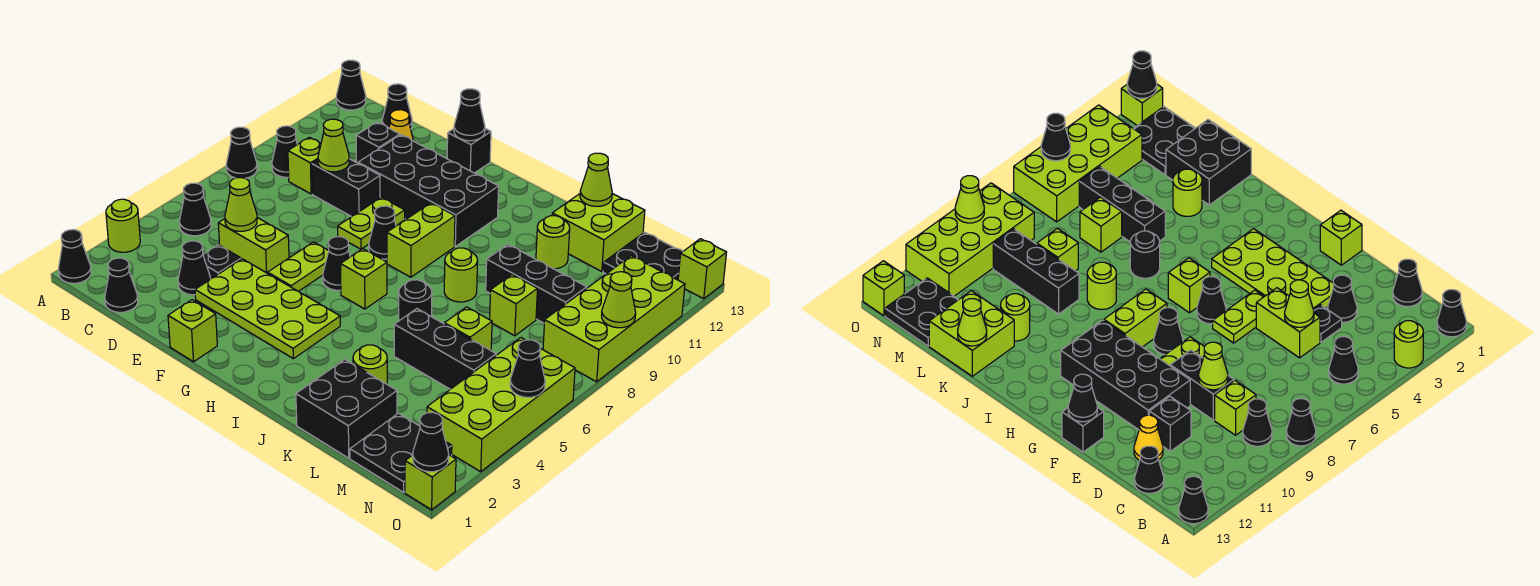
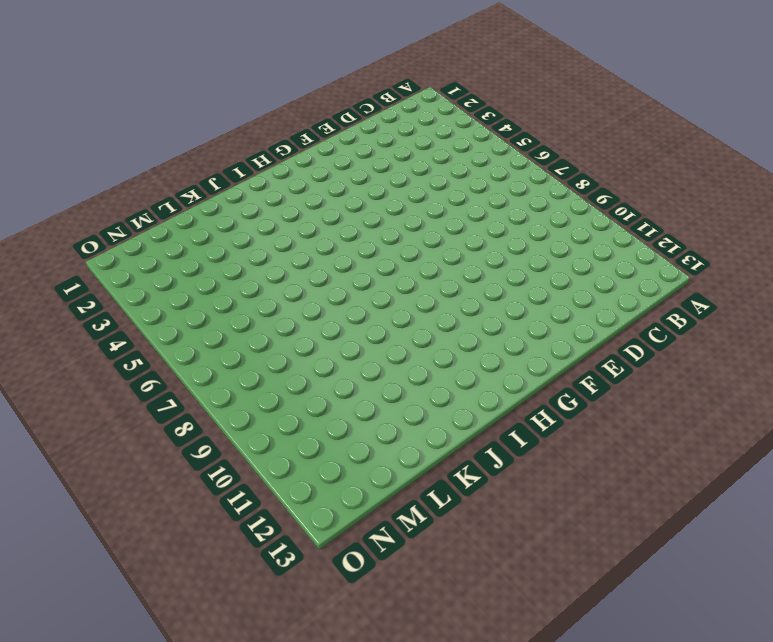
none -> black 1x1 cone [58,230,91,283]
none -> lime 1x1 round brick [106,199,140,252]
none -> black 1x1 cone [226,127,257,178]
none -> black 1x1 cone [336,60,366,110]

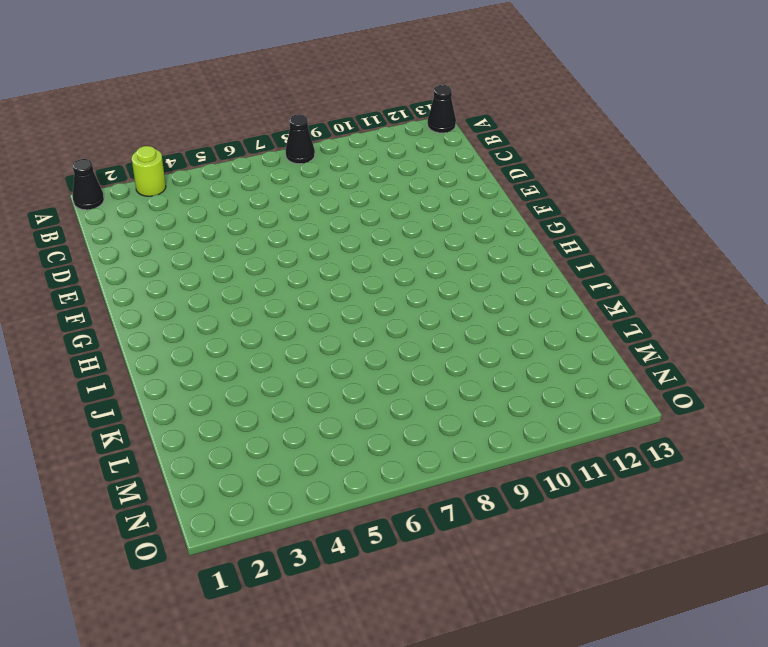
none -> black 1x1 cone [180,183,211,236]
none -> black 1x1 cone [272,126,297,177]
none -> black 1x1 cone [105,258,138,312]
none -> lime 1x1 brick [288,137,321,194]

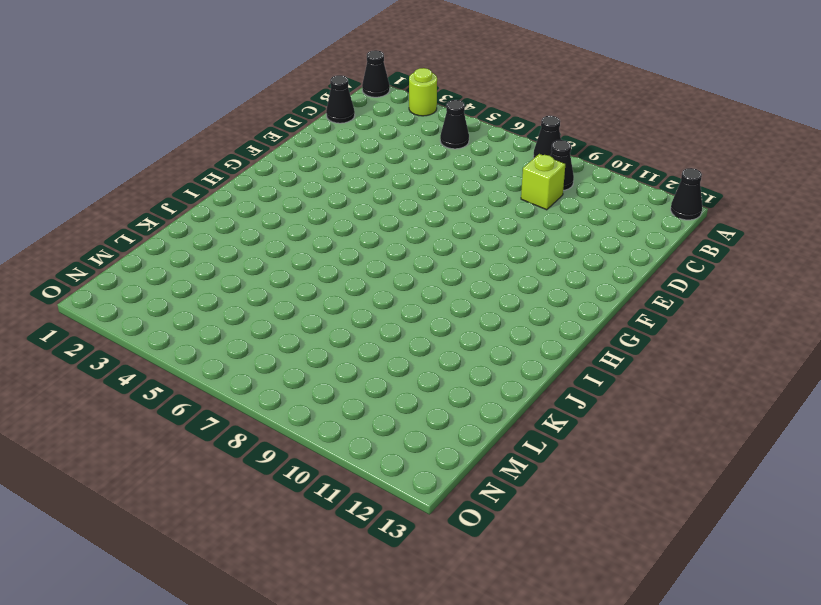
none -> black 1x1 cone [382,84,412,129]
none -> black 1x1 cone [178,241,210,295]
none -> black 1x1 plate [203,245,241,279]
none -> lime 1x2 brick [218,218,289,273]

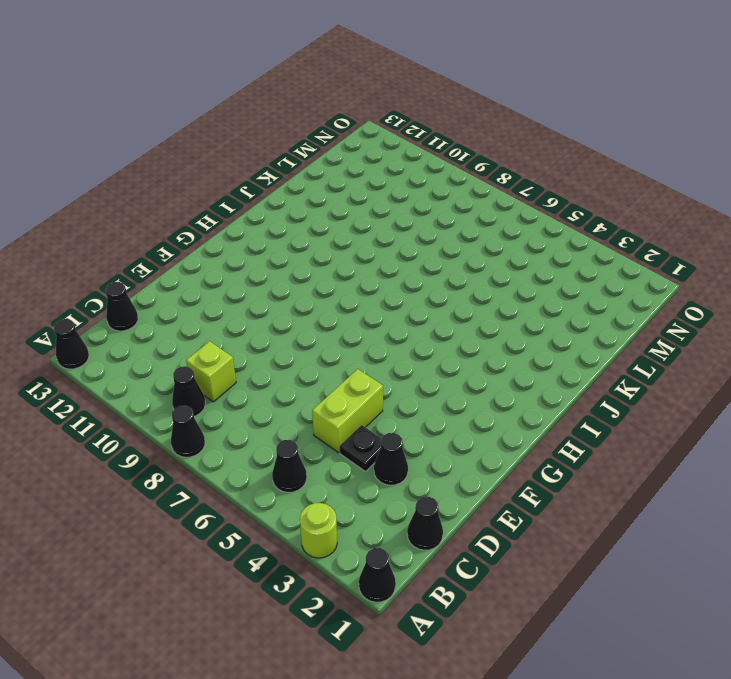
none -> black 1x2 brick [312,159,380,217]
none -> black 1x1 brick [356,122,400,163]
none -> yellow 1x1 cone [389,110,413,141]
none -> lime 2x4 plate [195,259,340,359]

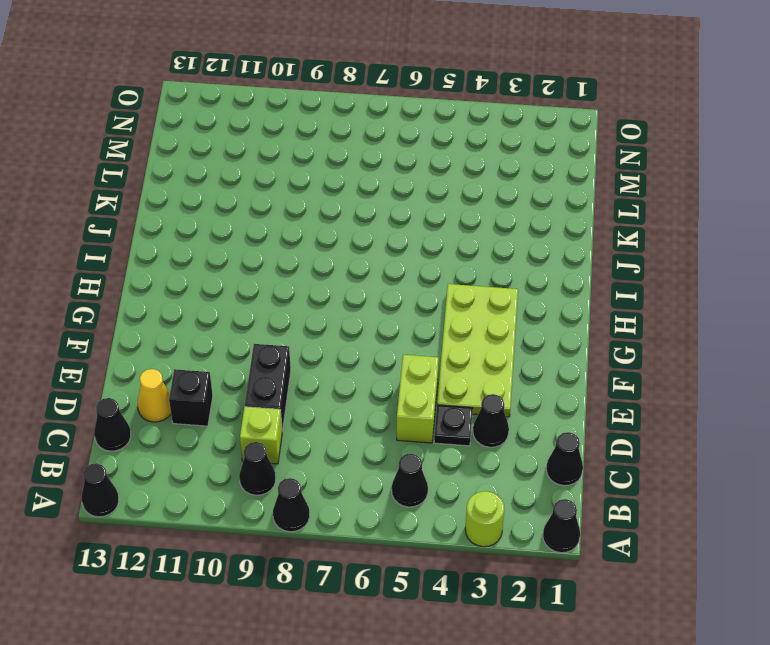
none -> black 2x4 brick [358,135,499,246]
none -> lime 1x1 brick [168,300,217,362]
none -> lime 1x2 plate [268,242,329,291]
none -> lime 1x2 plate [338,197,405,249]

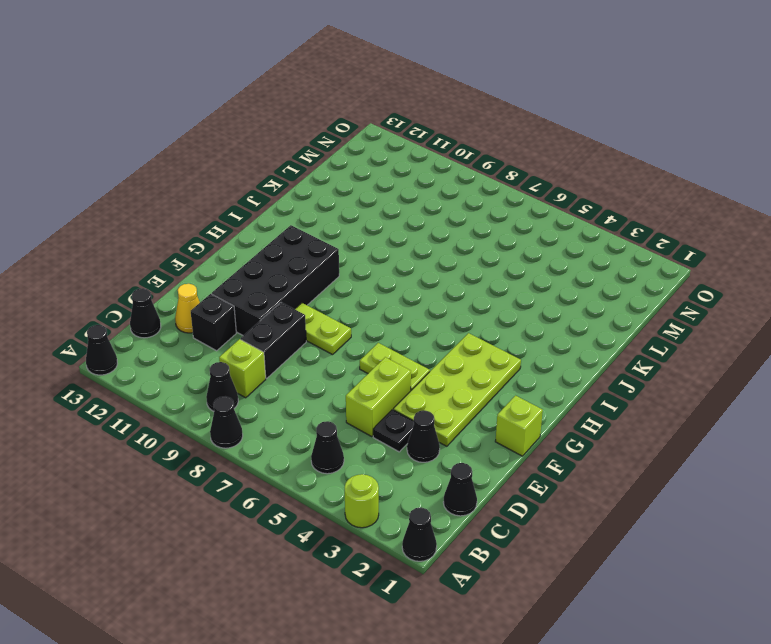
none -> black 1x1 brick [447,129,491,173]
none -> black 1x1 cone [323,237,350,290]
none -> black 1x1 cone [369,206,396,259]
none -> lime 1x1 brick [341,249,387,309]

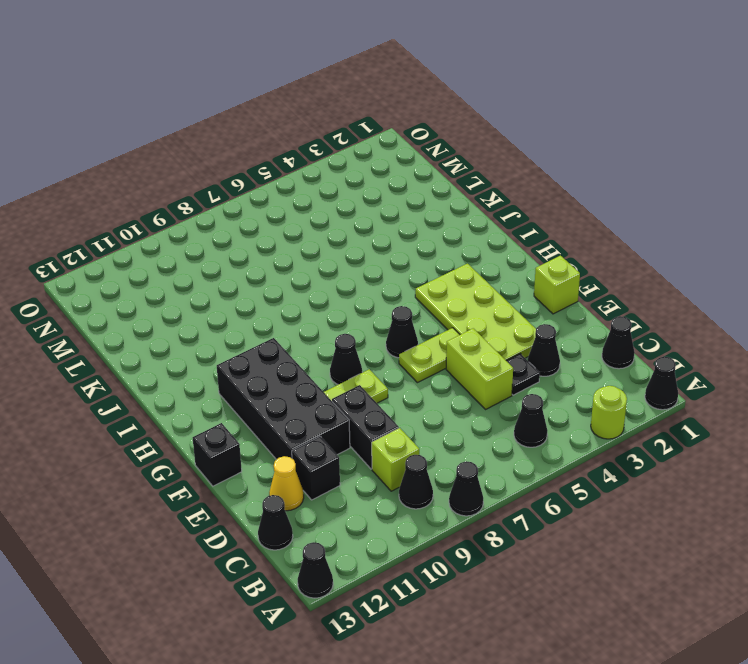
none -> lime 1x1 brick [341,249,387,309]
none -> lime 1x2 brick [387,203,455,277]
none -> black 1x1 round brick [399,280,432,321]
none -> lime 1x1 round brick [444,248,478,302]

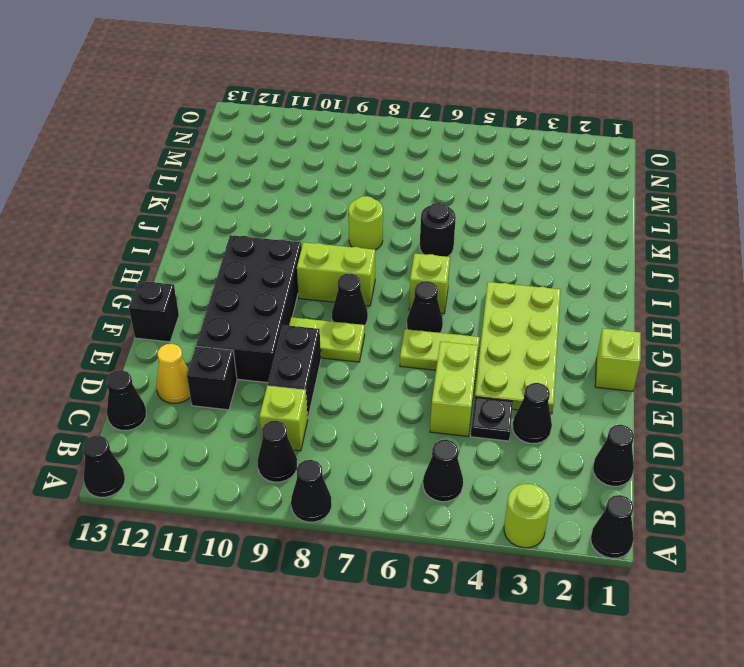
none -> black 2x2 brick [296,359,397,458]
none -> lime 1x1 round brick [353,345,387,384]
none -> black 1x3 brick [394,309,496,389]
none -> black 1x3 brick [486,244,587,323]

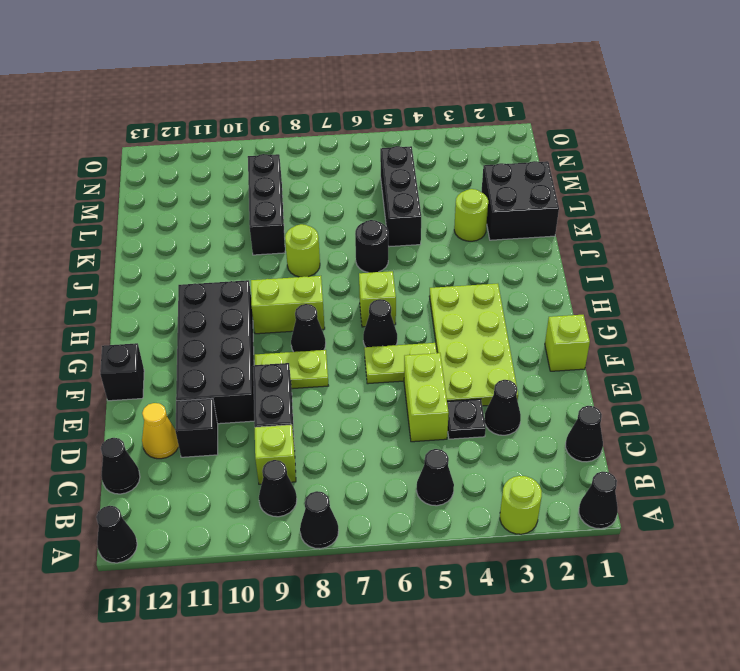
none -> lime 1x1 round brick [536,216,570,269]
none -> lime 2x2 brick [552,194,645,272]
none -> lime 1x1 brick [444,307,492,350]
none -> lime 1x1 brick [490,275,537,336]

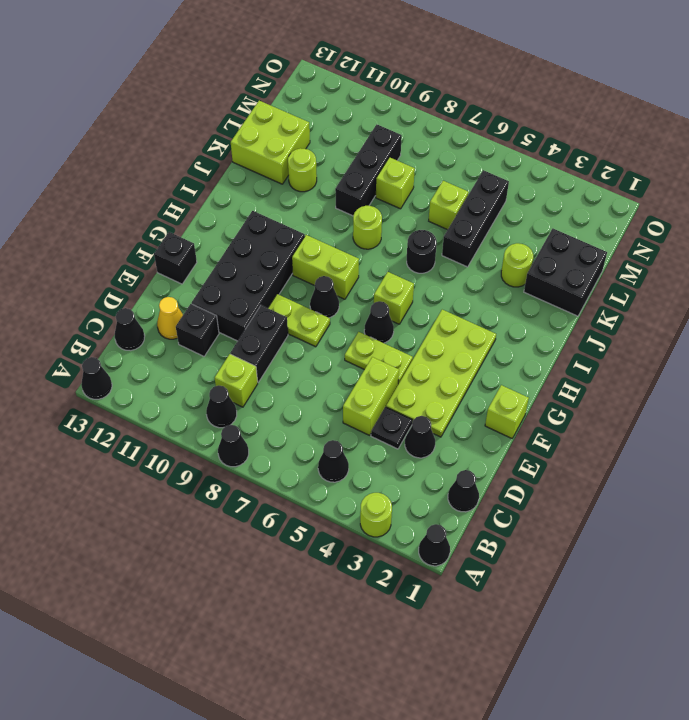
none -> black 2x2 plate [350,413,452,492]
none -> black 2x2 plate [603,232,683,280]
none -> lime 2x4 brick [427,338,575,472]
none -> lime 2x4 brick [543,256,685,382]

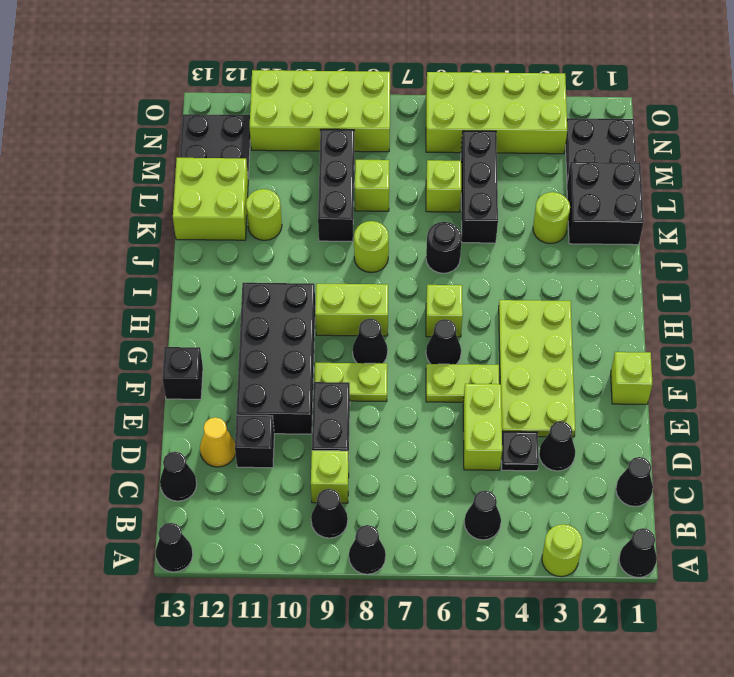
none -> lime 1x1 brick [405,455,456,510]
none -> lime 1x1 brick [678,239,727,299]
none -> lime 1x1 cone [225,178,257,231]
none -> lime 1x1 cone [318,119,349,172]

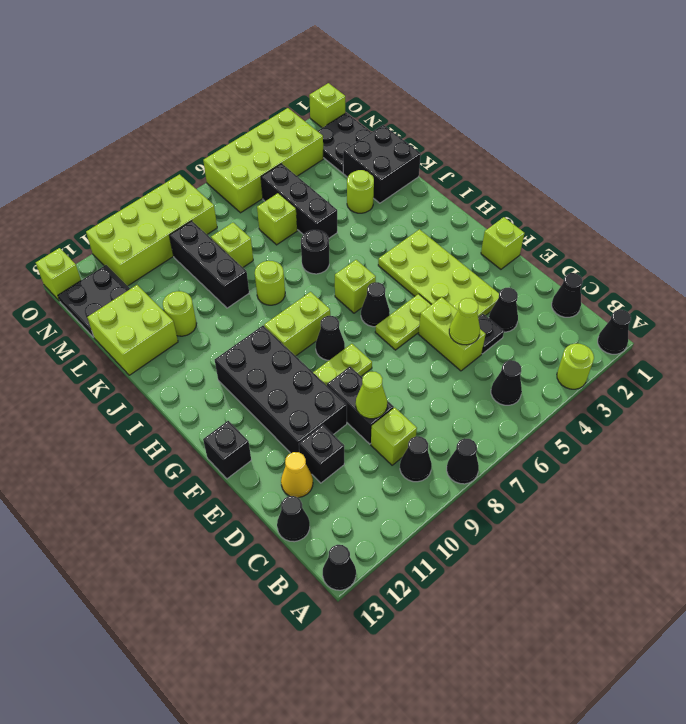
none -> black 1x1 cone [454,89,485,141]
none -> lime 1x1 cone [580,153,612,206]
none -> black 1x1 cone [413,412,449,472]
none -> black 1x1 cone [510,340,545,397]

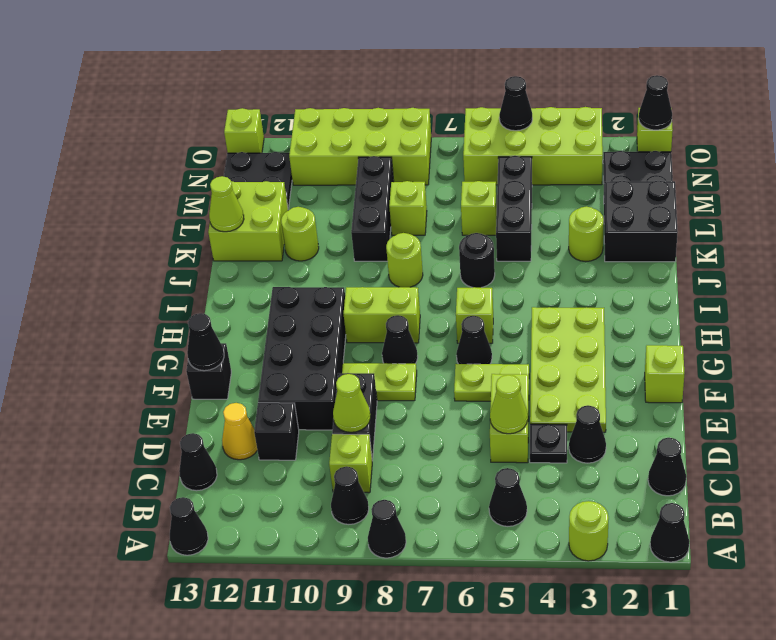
none -> lime 1x1 cone [601,272,636,328]

